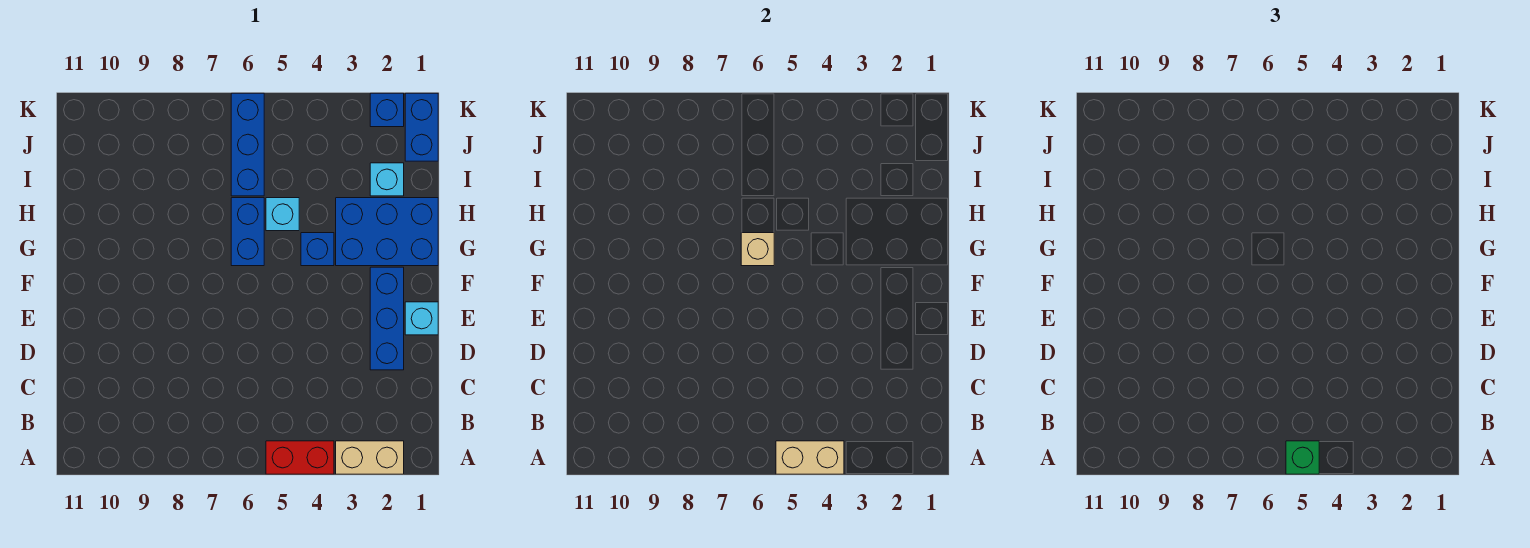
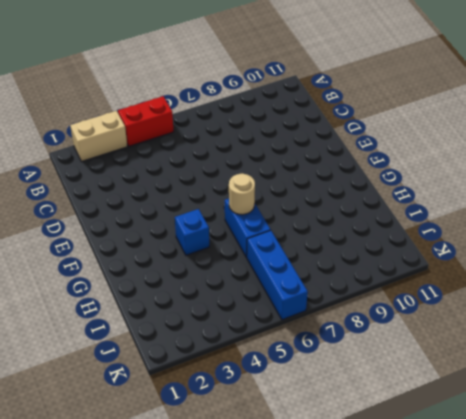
tan 1x1 round brick [229,173,255,215] -> tan 1x1 brick [741,233,774,266]
none -> blue 1x3 brick [370,267,404,370]
none -> cyan 1x1 brick [405,302,438,335]
none -> blue 2x3 brick [336,198,438,266]

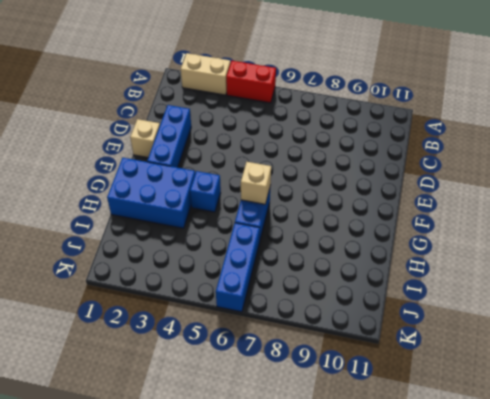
tan 1x1 brick [130,119,160,158] -> cyan 1x1 brick [405,302,438,335]
none -> cyan 1x1 brick [266,198,299,231]
none -> cyan 1x1 brick [370,163,404,196]
none -> blue 1x2 brick [405,93,438,161]

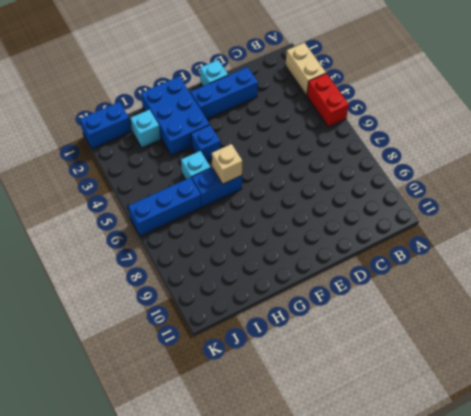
none -> blue 1x1 brick [370,93,404,127]
none -> tan 1x2 brick [776,441,844,474]
none -> green 1x1 brick [1286,441,1319,474]

